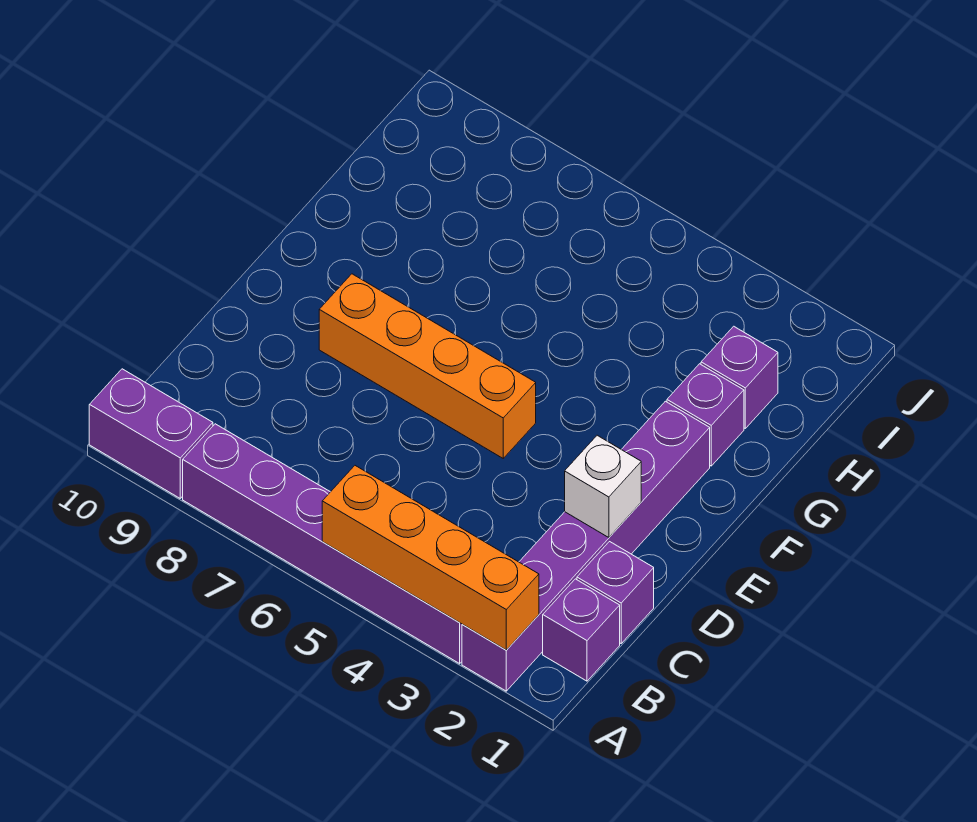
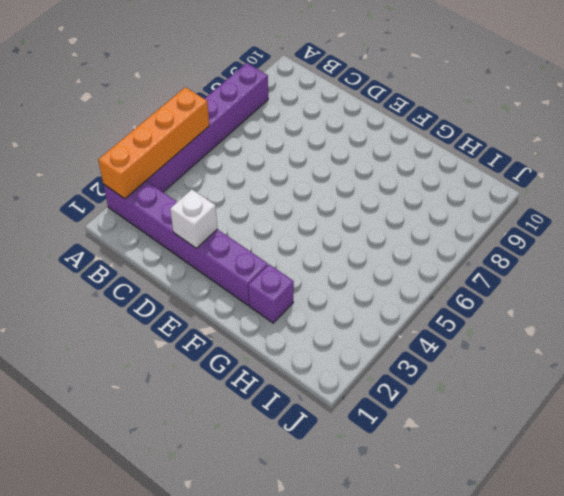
none -> purple 1x2 brick [89,369,213,498]
none -> purple 1x1 brick [543,579,620,681]

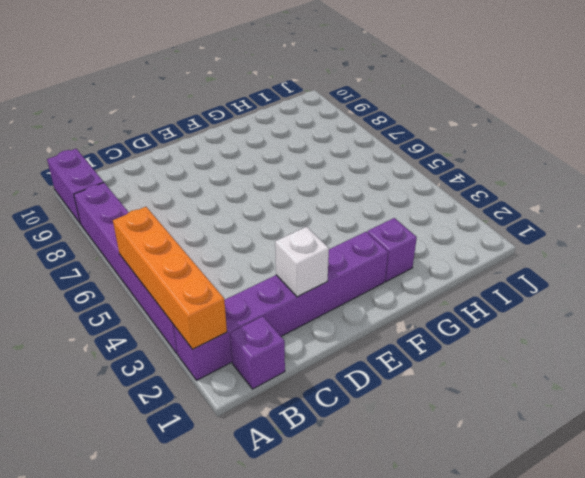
none -> purple 1x1 brick [577,542,654,643]
none -> orange 1x4 brick [319,274,536,458]

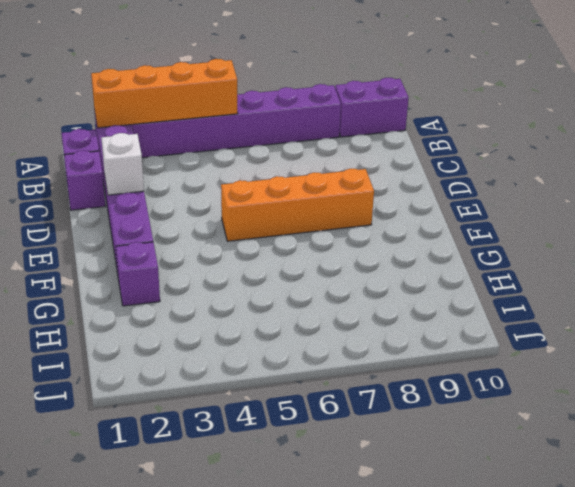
none -> purple 1x1 brick [701,326,778,428]

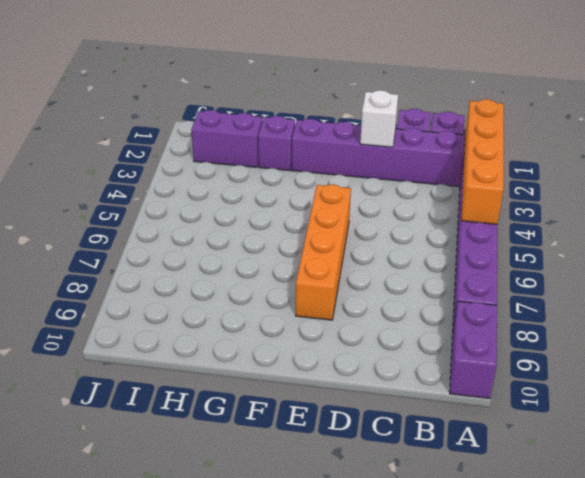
purple 1x2 brick [191,110,262,167] -> purple 1x1 brick [701,326,778,428]

